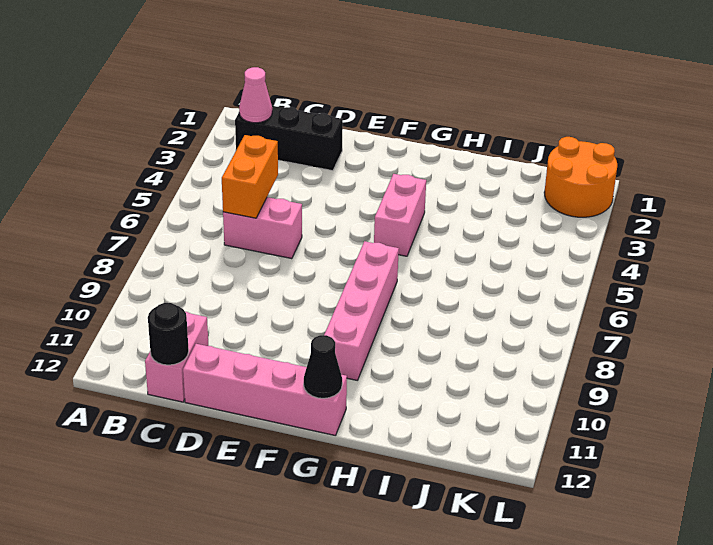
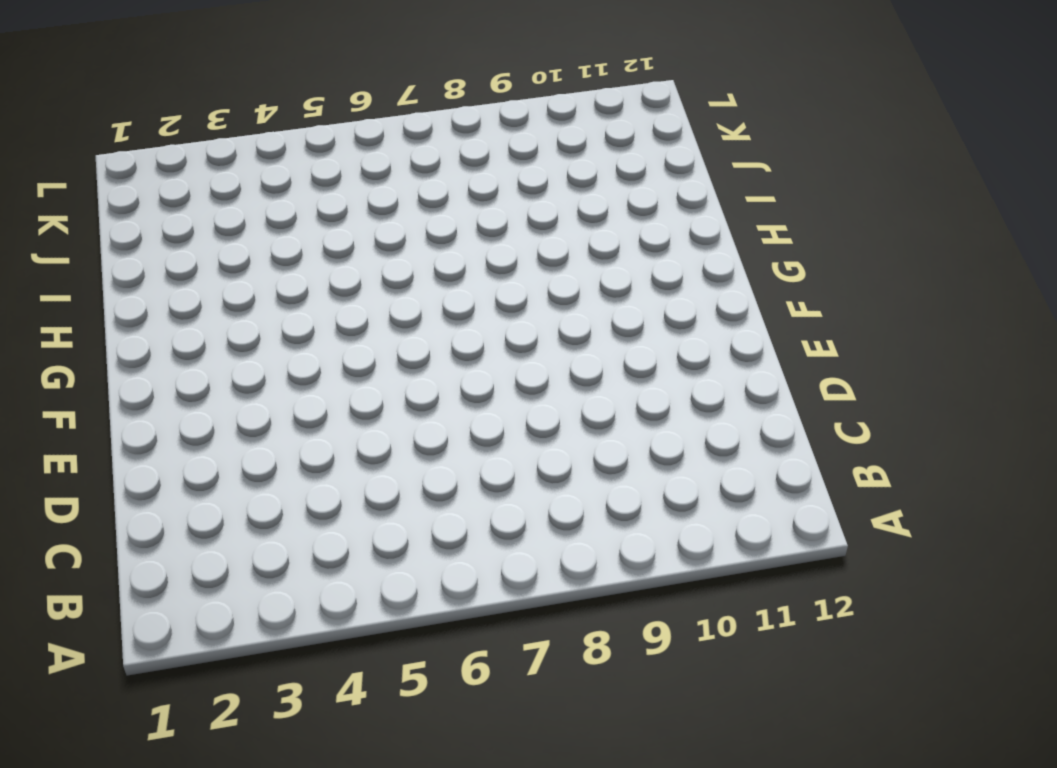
none -> black 1x3 brick [235,106,343,171]
none -> pink 1x2 brick [223,197,302,259]

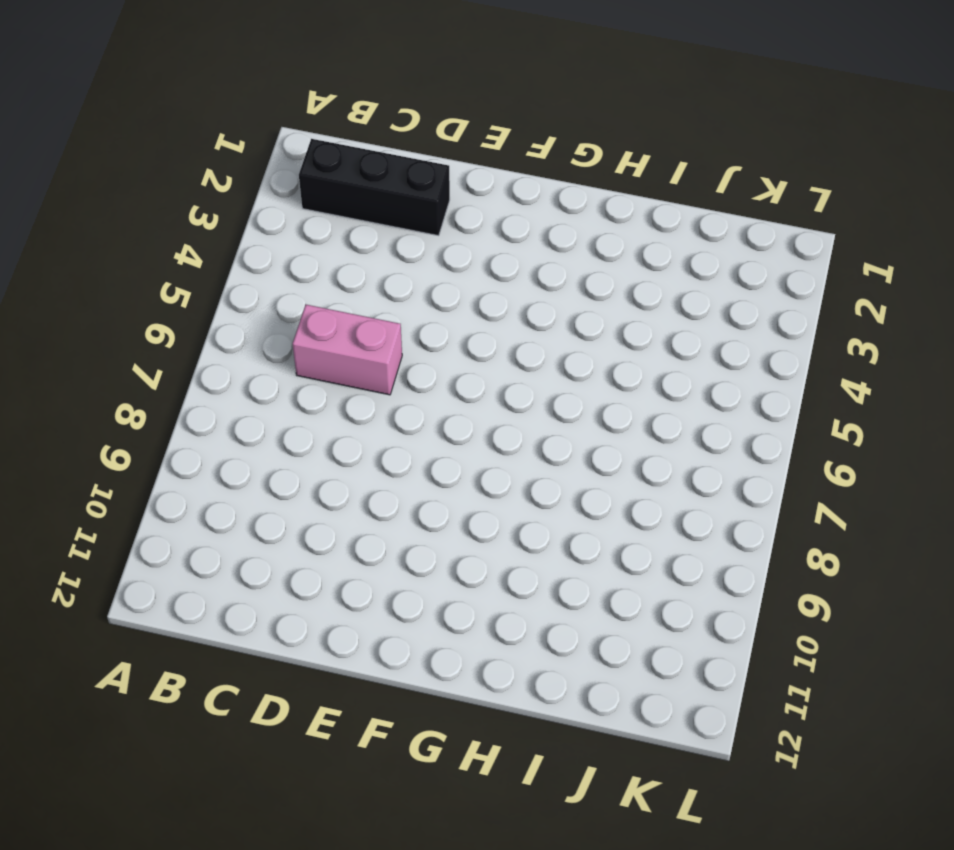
none -> pink 1x2 brick [145,312,209,402]
none -> pink 1x4 brick [183,344,347,436]

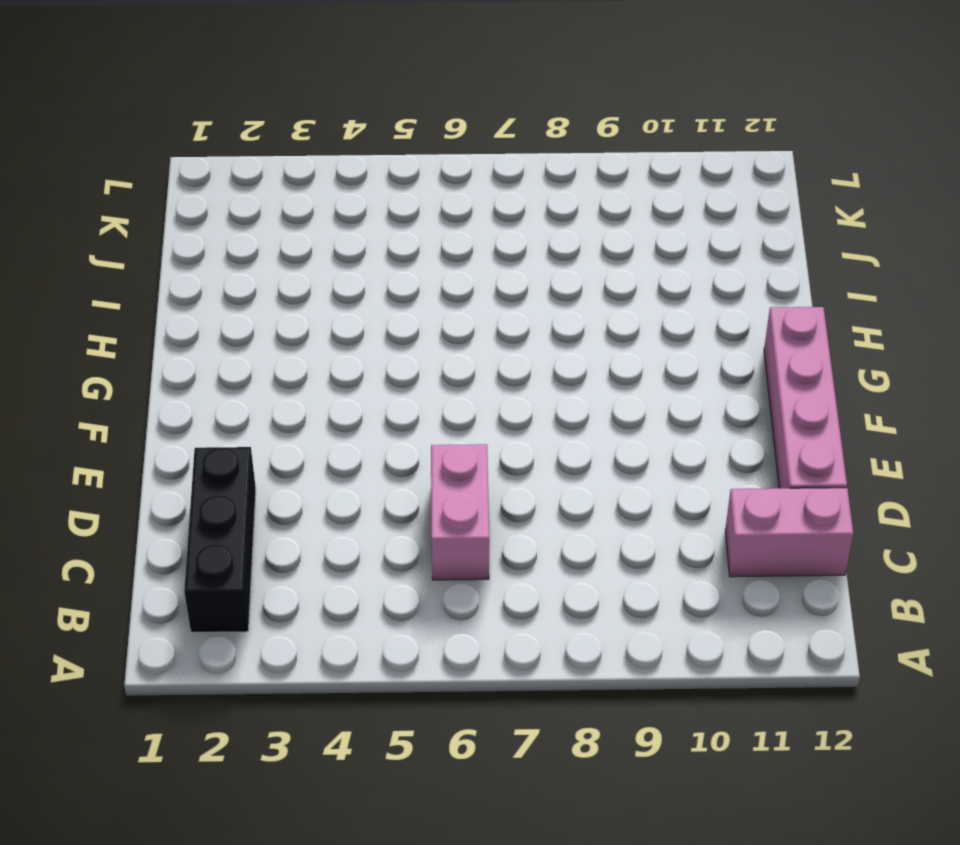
none -> pink 1x2 brick [374,174,426,256]
none -> pink 1x4 brick [324,241,399,380]

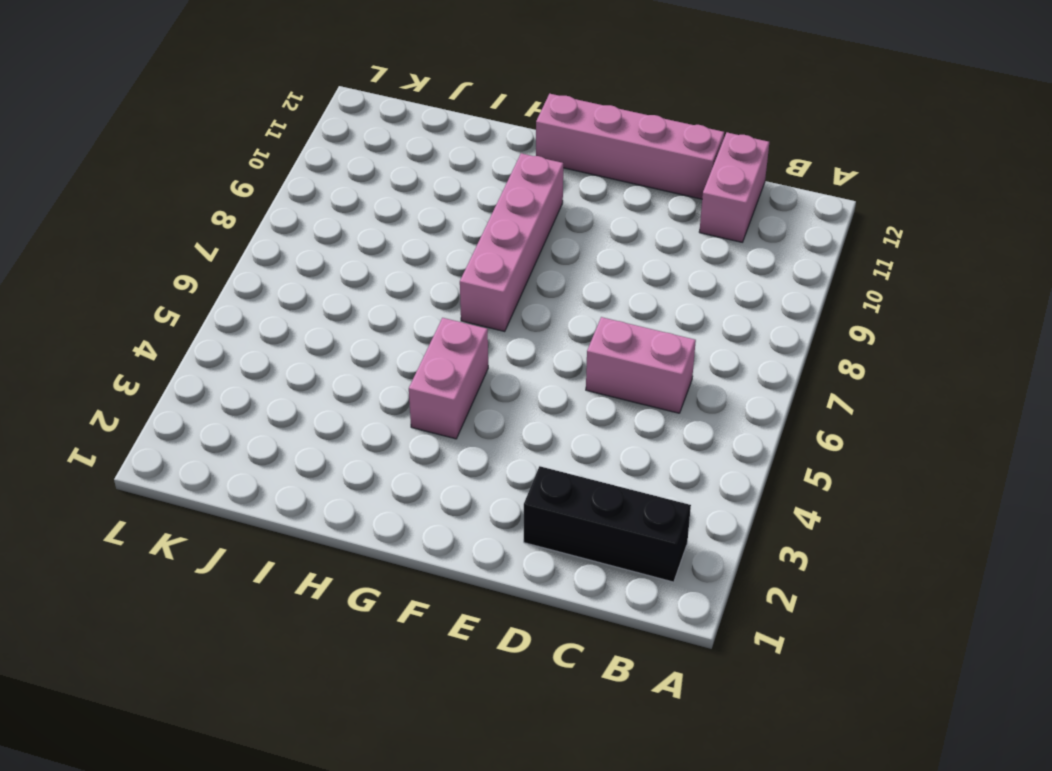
none -> orange 2x2 round brick [544,137,617,217]
none -> pink 1x1 cone [239,67,272,123]

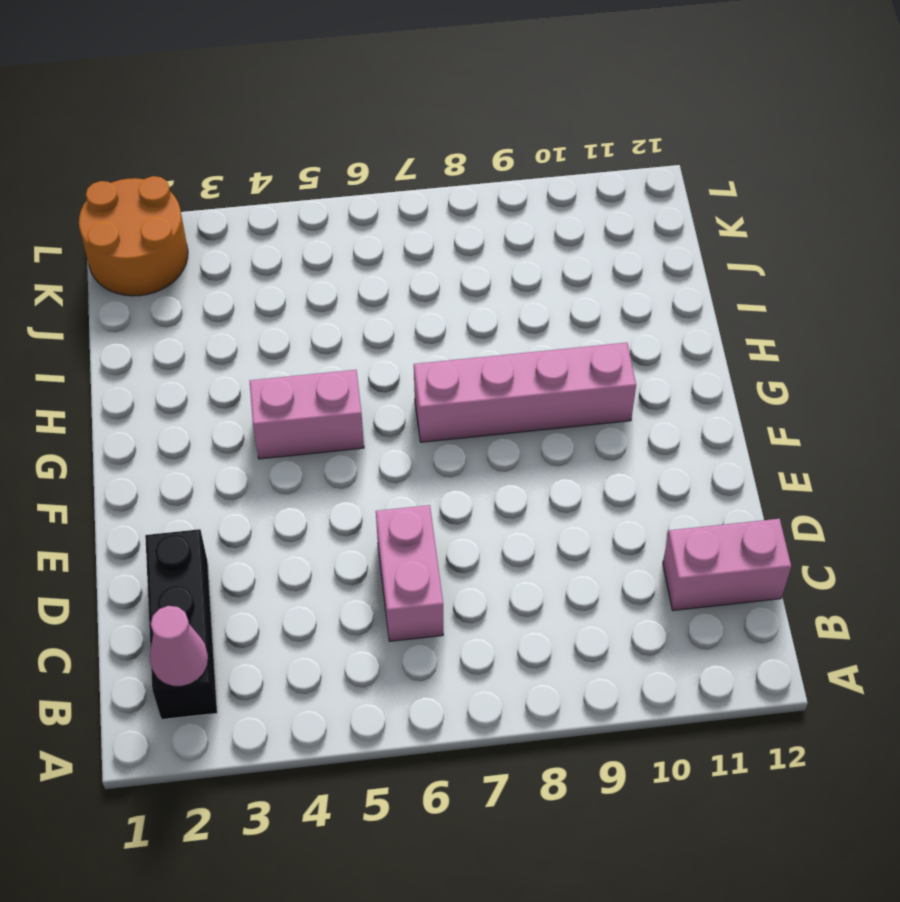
none -> pink 1x4 brick [183,344,347,436]
none -> orange 1x2 brick [222,135,278,218]

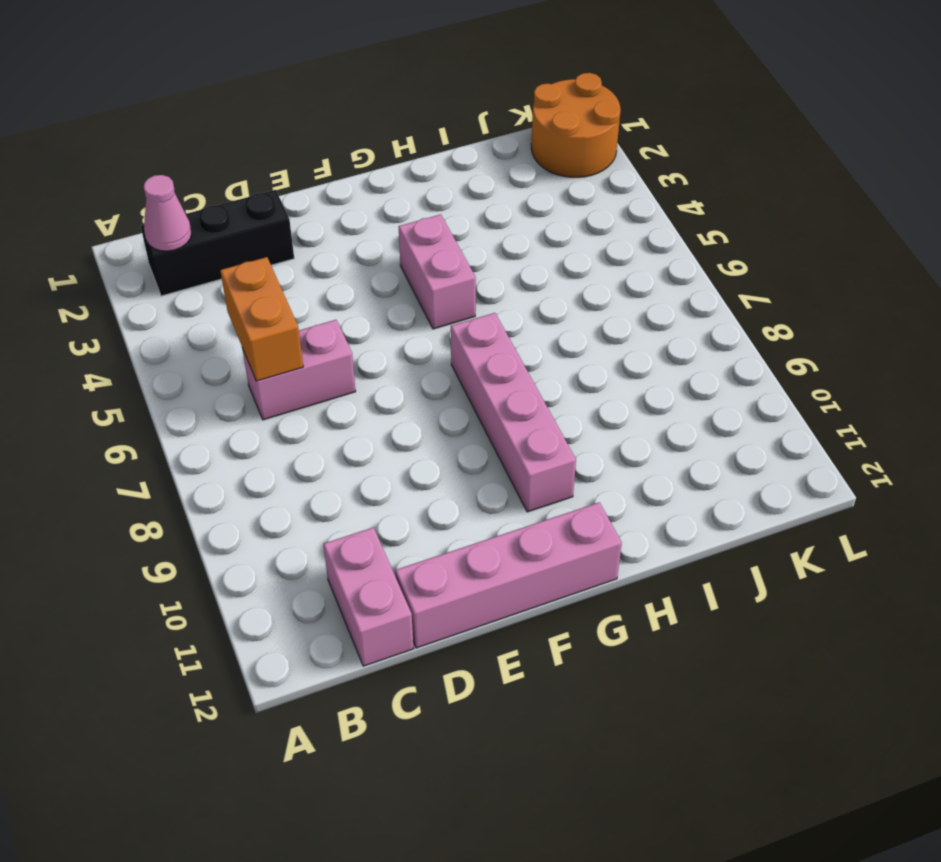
none -> black 1x1 round brick [148,303,189,365]
none -> black 1x1 cone [304,335,342,398]

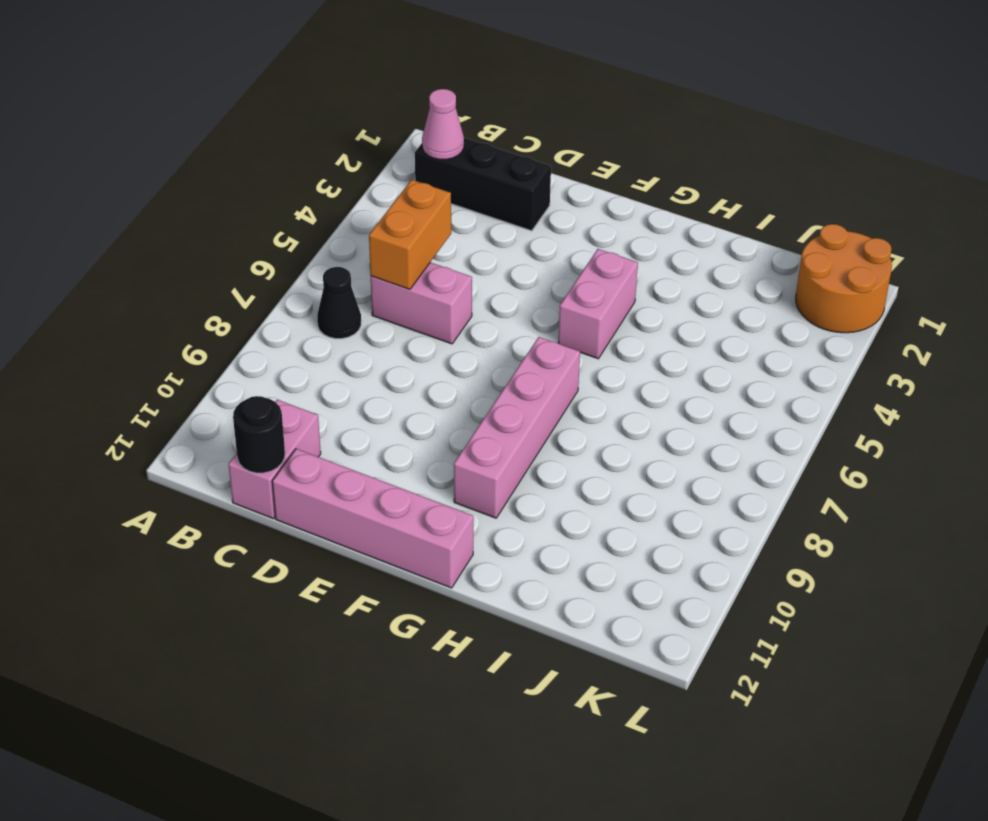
black 1x1 cone [317,267,361,339] -> black 1x1 cone moved to [304,335,342,398]

